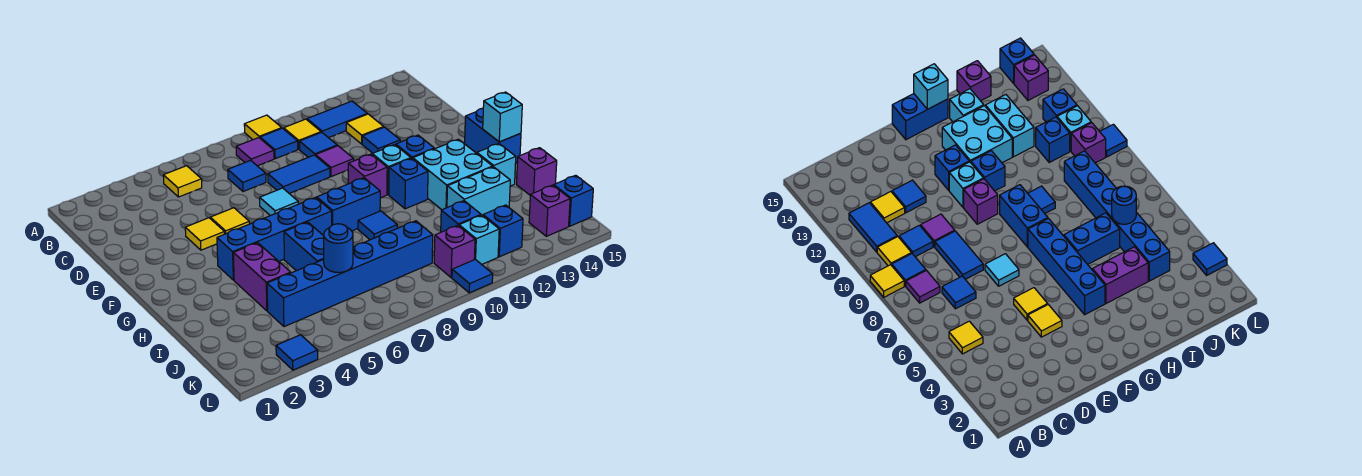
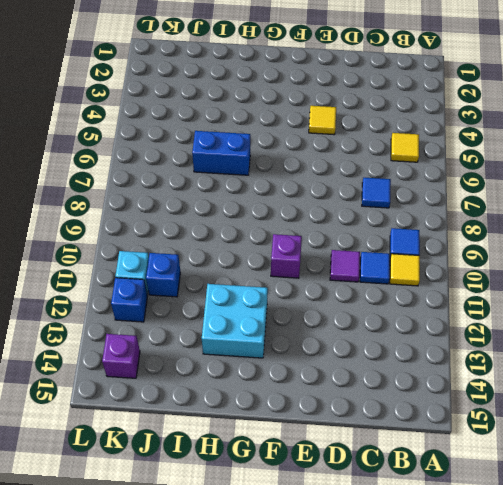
none -> yellow 1x1 tile [244,115,282,140]
none -> purple 1x1 tile [236,138,274,166]
none -> blue 1x2 tile [307,101,367,138]
none -> yellow 1x1 tile [346,114,384,144]

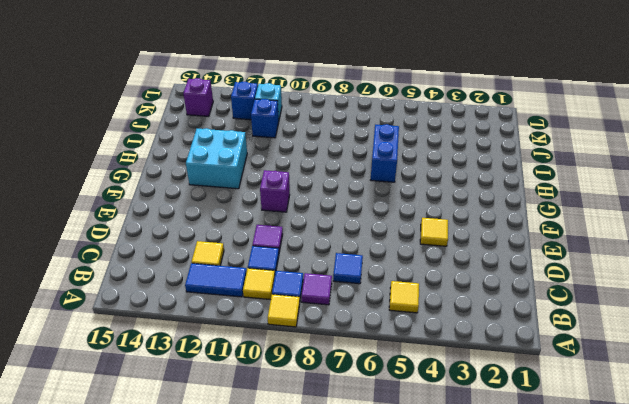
none -> blue 1x2 tile [268,155,330,194]
none -> blue 1x1 tile [362,127,400,153]
none -> yellow 1x1 tile [210,208,249,234]
none -> cyan 1x1 tile [260,188,298,216]

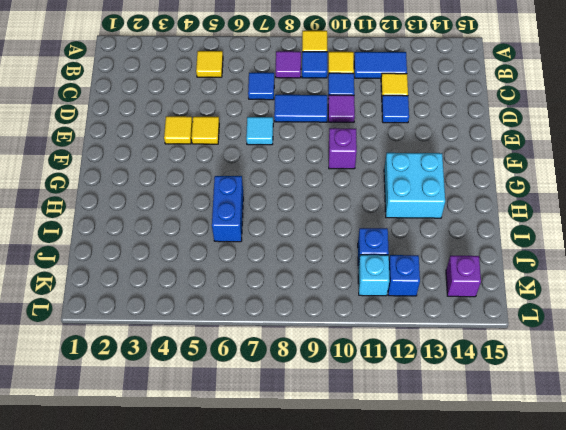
none -> cyan 1x1 brick [372,145,411,195]
none -> blue 1x1 brick [396,135,434,159]
none -> blue 1x2 brick [465,108,521,163]
none -> blue 1x4 brick [217,197,332,280]

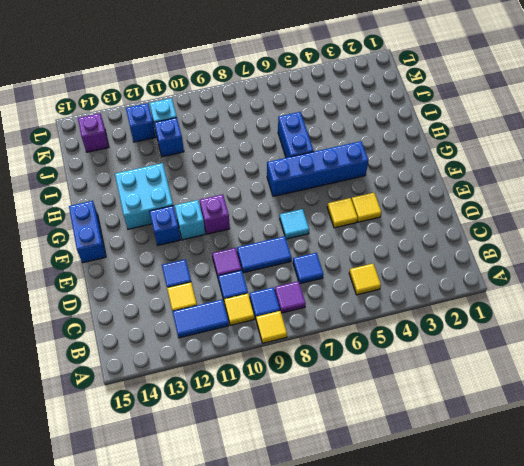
none -> blue 1x2 brick [317,178,380,231]
none -> blue 1x1 brick [389,158,428,209]
none -> purple 1x2 brick [233,243,291,311]
none -> blue 1x1 tile [358,211,397,240]

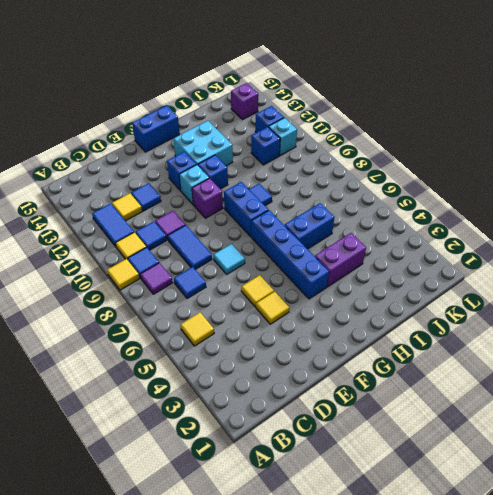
none -> cyan 1x1 brick [477,144,516,186]
none -> cyan 1x2 brick [447,167,510,215]
none -> purple 1x1 brick [517,148,557,195]
none -> blue 1x6 brick [267,221,433,327]

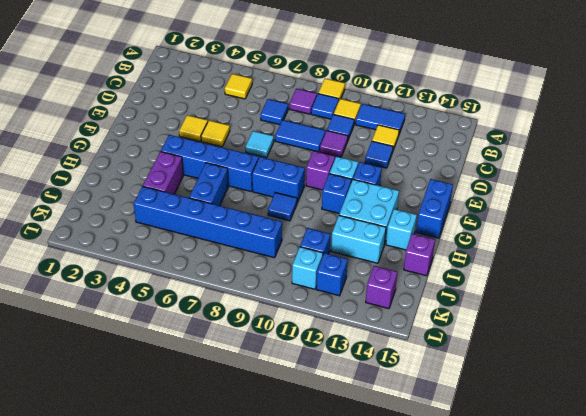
none -> purple 1x1 brick [434,225,475,278]
none -> blue 1x1 brick [554,175,593,226]
none -> blue 1x1 tile [276,335,318,370]
none -> blue 1x1 tile [452,259,493,293]

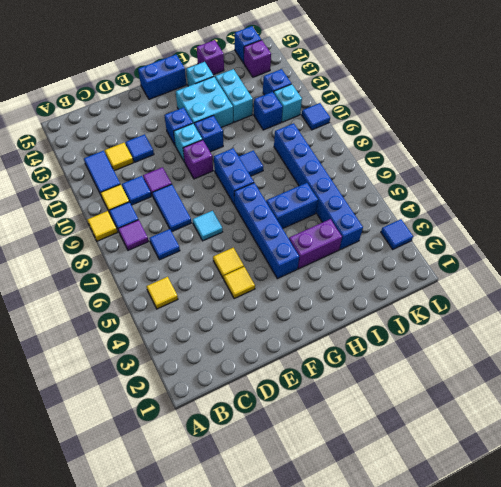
none -> purple 1x1 brick [434,225,475,278]
none -> cyan 1x1 brick [483,92,522,142]
none -> blue 1x1 round brick [324,224,353,272]

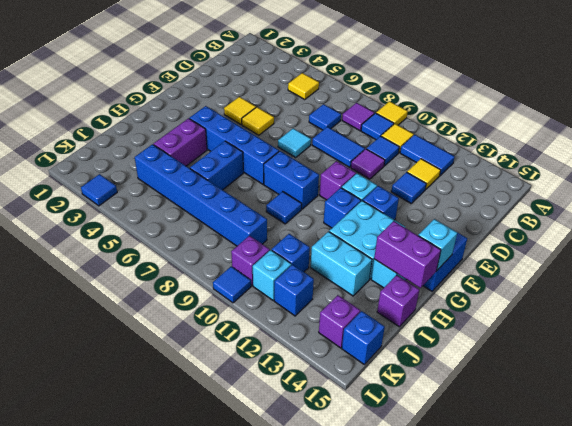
purple 1x2 brick [374,221,441,288] -> none
none -> blue 1x1 round brick [324,224,353,272]

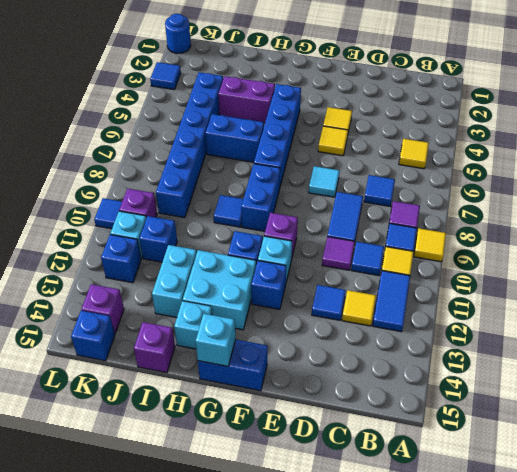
blue 1x1 round brick [165,14,191,53] -> blue 1x1 round brick moved to [324,224,353,272]

